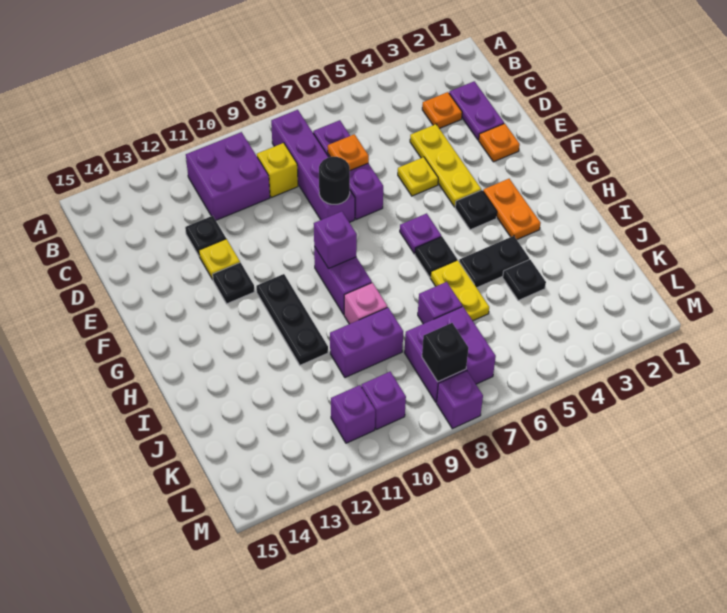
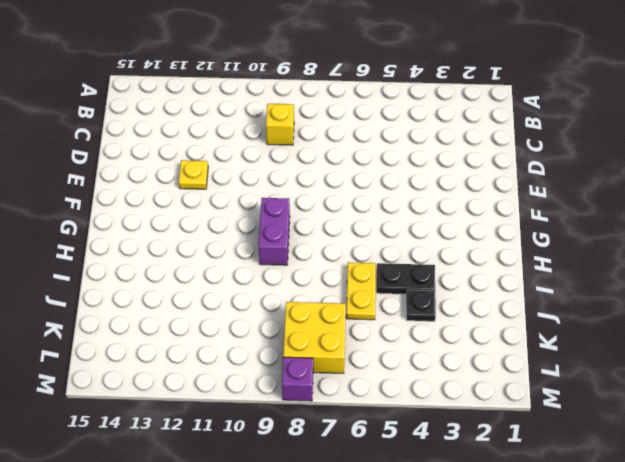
yellow 2x2 brick [283,302,346,373] -> purple 2x2 brick [404,307,496,402]
none -> purple 1x4 brick [271,110,355,222]
none -> purple 2x2 brick [186,132,270,220]
none -> purple 1x2 plate [449,81,504,140]
none -> orange 1x1 plate [422,92,462,129]

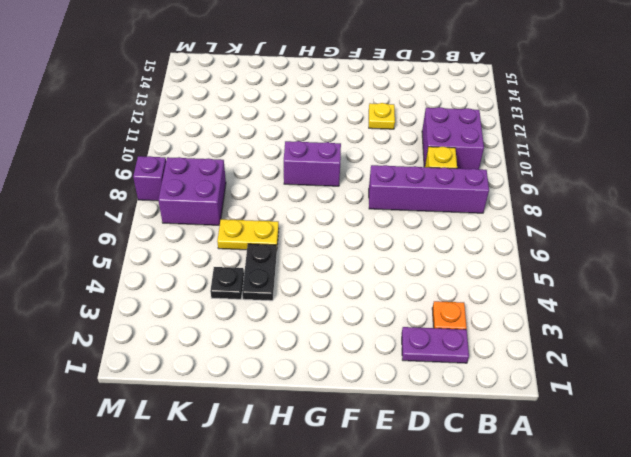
none -> purple 1x3 brick [313,120,383,220]
none -> yellow 1x3 plate [410,124,481,207]
none -> black 1x1 plate [185,216,226,255]
none -> orange 1x1 plate [479,124,520,162]

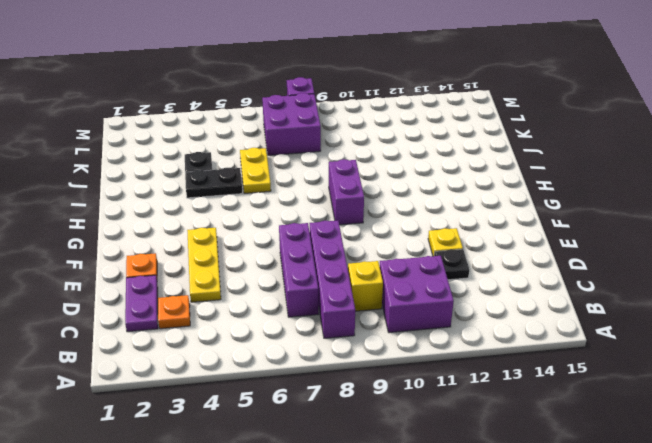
none -> yellow 1x1 plate [398,157,438,196]
none -> black 1x1 plate [213,262,255,304]
none -> orange 1x2 plate [483,179,541,239]
none -> black 1x1 plate [455,190,497,230]

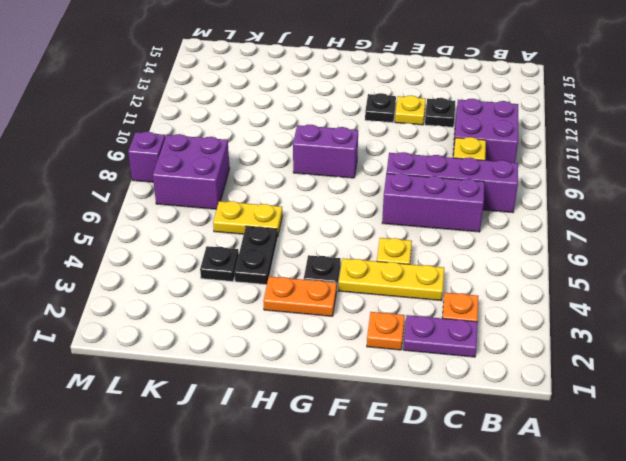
none -> purple 1x1 plate [400,213,441,254]
none -> black 1x3 plate [256,274,328,365]
none -> black 1x1 plate [415,237,457,277]
none -> pink 1x1 brick [344,283,387,324]

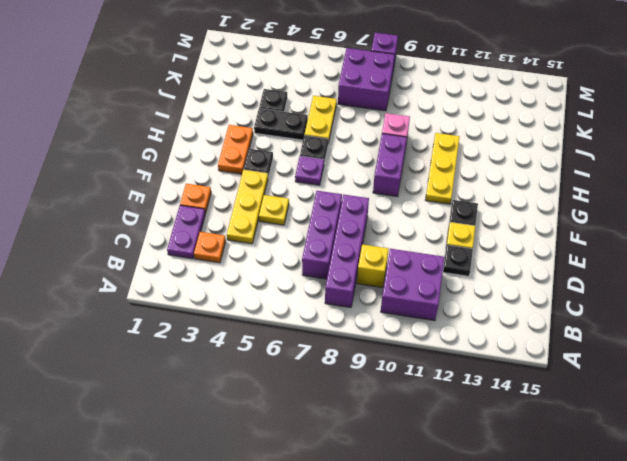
yellow 1x3 plate [425,133,460,204] -> black 1x3 plate [256,274,328,365]
none -> purple 1x1 brick [418,282,462,324]
none -> purple 1x2 brick [330,307,403,378]
none -> purple 1x1 brick [361,372,406,429]
none -> purple 1x1 brick [331,385,375,443]

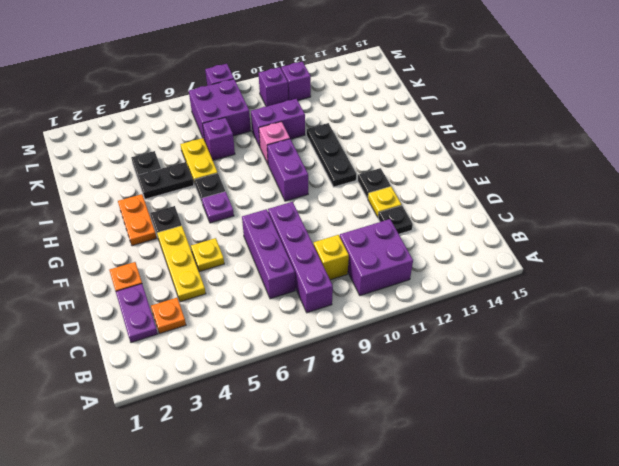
none -> orange 1x1 plate [328,134,369,170]
none -> black 1x1 round brick [319,157,350,204]
none -> purple 1x1 brick [314,211,357,269]
none -> black 1x1 brick [422,323,468,382]

